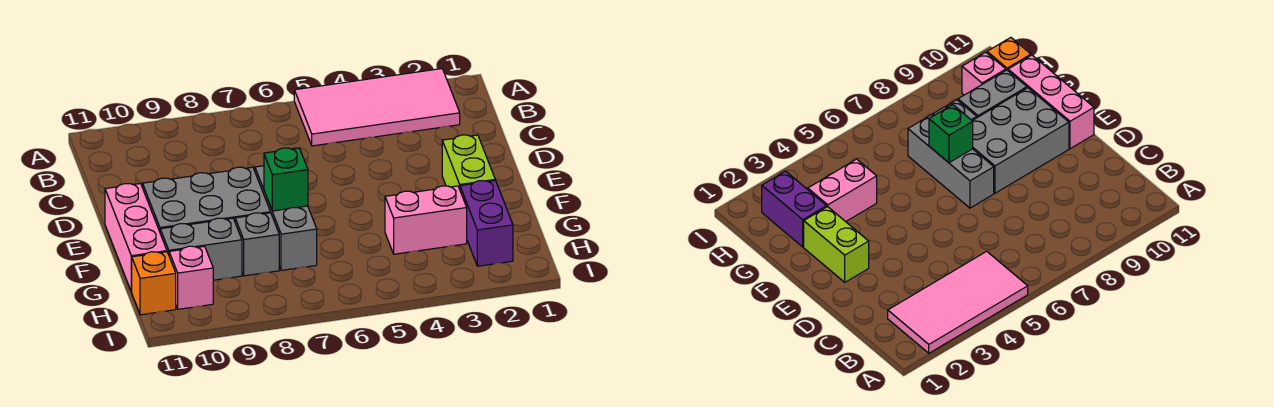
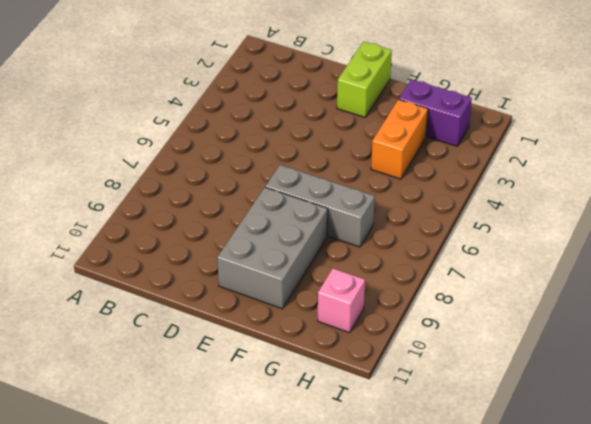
lime 1x2 brick [337,42,392,117] -> lime 1x2 brick turned to [442,135,495,189]
orange 1x2 brick [371,99,428,179] -> pink 1x2 brick [385,186,467,254]
none -> pink 2x4 tile [294,69,460,146]
none -> pink 1x3 brick [105,184,167,292]
none -> grey 1x1 brick [235,213,279,276]

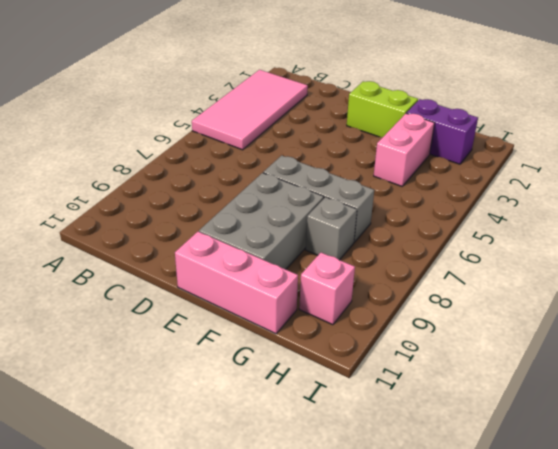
none -> grey 1x2 brick [160,218,242,280]
none -> orange 1x1 brick [132,252,176,315]
none -> green 1x1 brick [264,148,308,211]

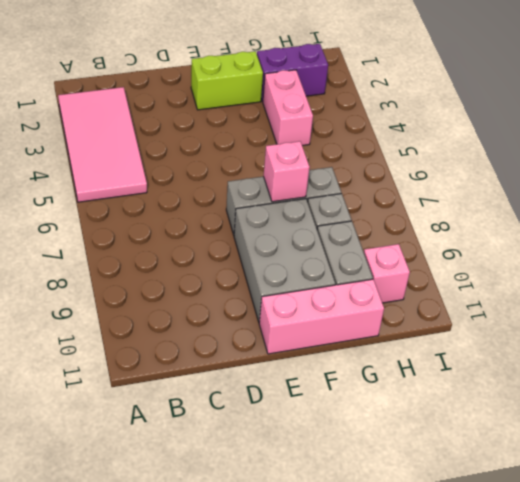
pink 1x1 brick [264,141,310,202] -> green 1x1 brick [264,148,308,211]
none -> orange 1x1 brick [132,252,176,315]

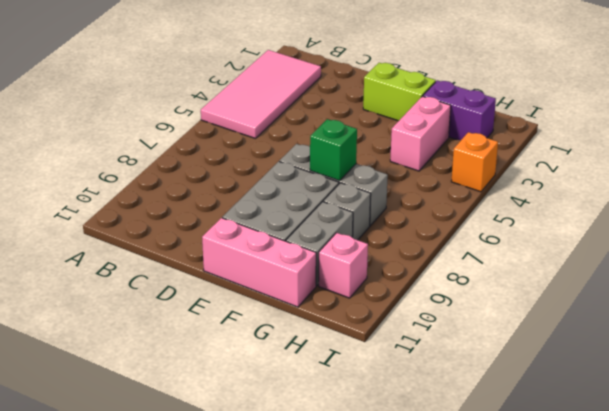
orange 1x1 brick [451,132,498,192] -> orange 1x1 brick moved to [132,252,176,315]

